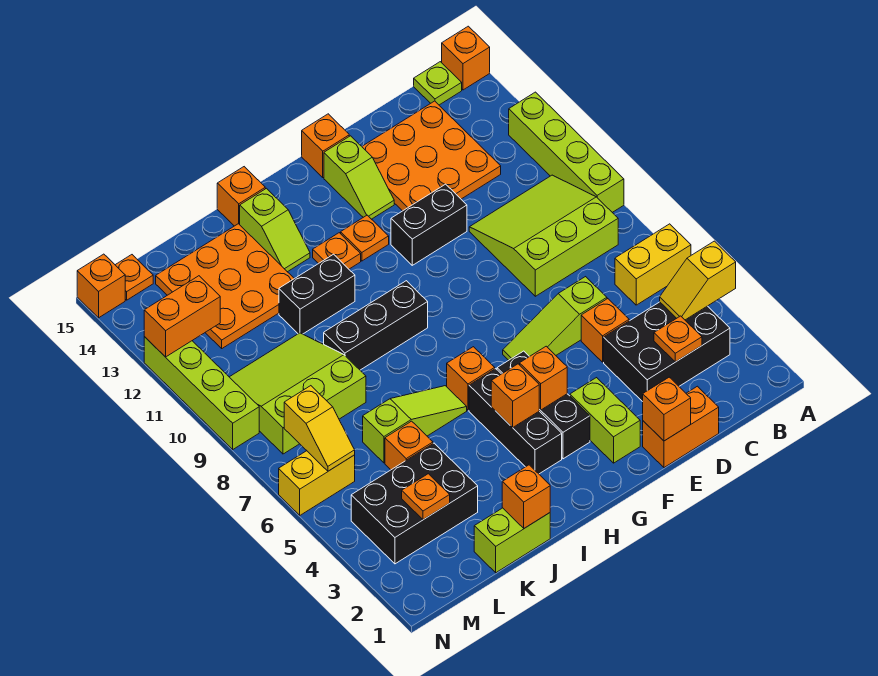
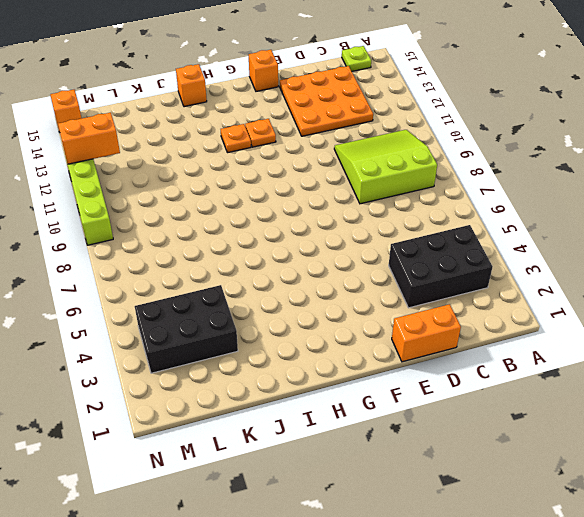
none -> yellow 1x2 brick [615,224,691,305]
none -> lime 1x4 brick [509,92,624,212]
none -> orange 1x1 brick [442,26,490,90]
none -> orange 1x1 brick [581,299,629,362]

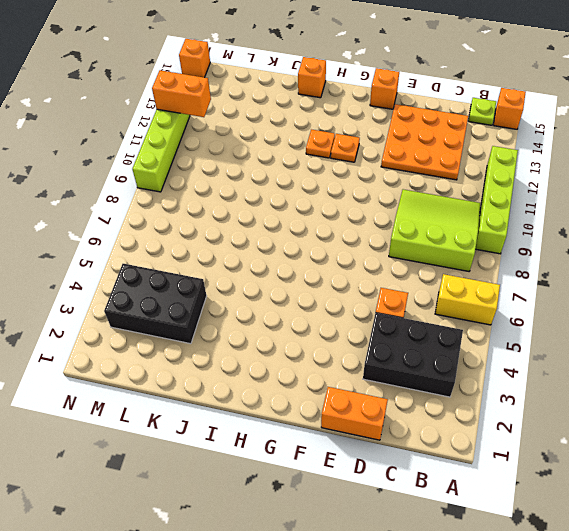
none -> lime 1x3 slope [503,277,607,360]
none -> black 1x2 brick [391,184,467,265]
none -> lime 1x2 brick [570,378,640,463]
none -> lime 1x2 slope [324,136,394,219]

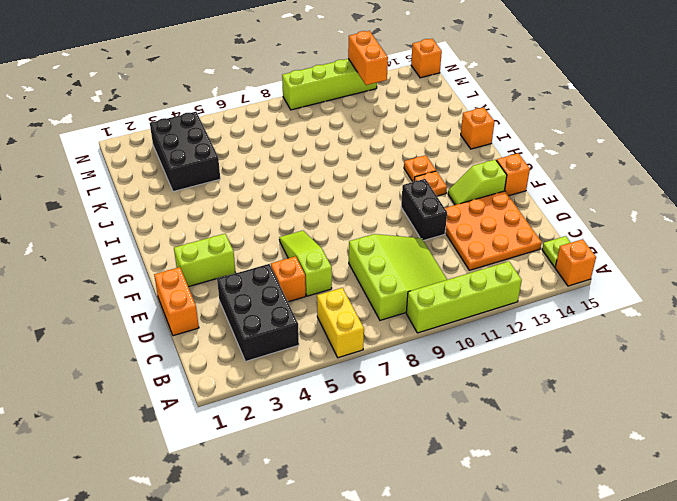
none -> black 1x3 brick [497,351,590,459]
none -> black 1x3 brick [469,369,562,474]
none -> orange 1x1 brick [447,347,495,410]
none -> black 1x3 brick [324,281,428,370]

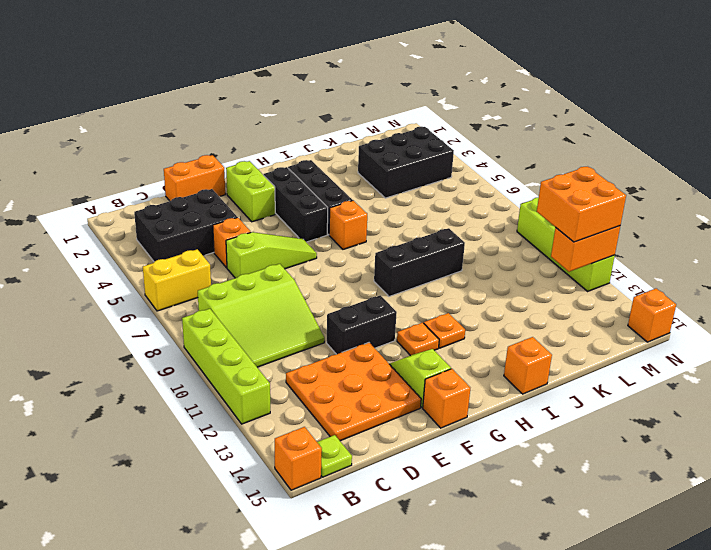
orange 2x2 brick [537,167,626,242] -> none
none -> lime 1x3 slope [363,386,467,463]
none -> black 1x2 brick [279,254,355,334]
none -> lime 1x2 slope [240,188,310,272]
none -> lime 1x2 brick [474,508,550,573]

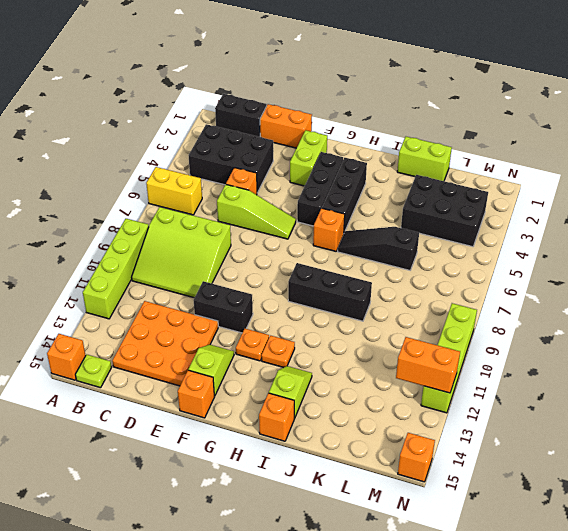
black 1x2 brick [215,94,267,137] -> black 1x2 brick moved to [279,254,355,334]
black 1x3 slope [338,227,419,270] -> lime 1x3 slope [363,386,467,463]
none -> orange 3x3 plate [156,224,294,348]
none -> orange 1x1 brick [385,421,433,470]
none -> lime 3x3 slope [230,333,366,454]
none -> yellow 1x2 brick [279,451,355,515]

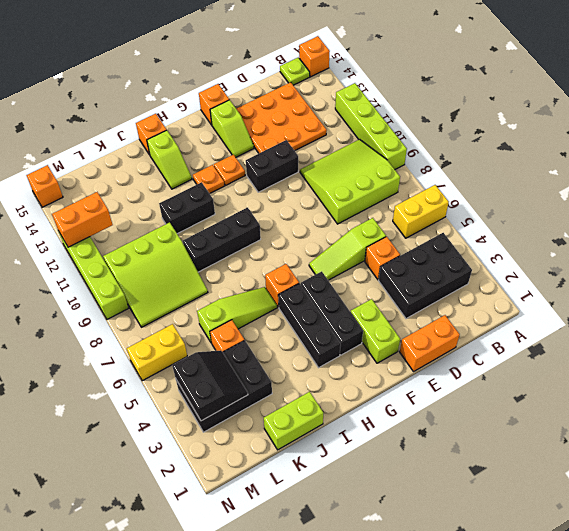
lime 3x3 slope [103,222,208,327] -> lime 3x3 slope turned to [230,333,366,454]
black 2x2 slope [172,350,248,421] -> orange 1x1 plate [402,474,450,520]
none -> orange 3x3 plate [156,224,294,348]
none -> orange 1x1 plate [116,255,153,300]
none -> yellow 1x2 slope [660,241,736,320]
none -> orange 1x1 plate [654,316,702,362]

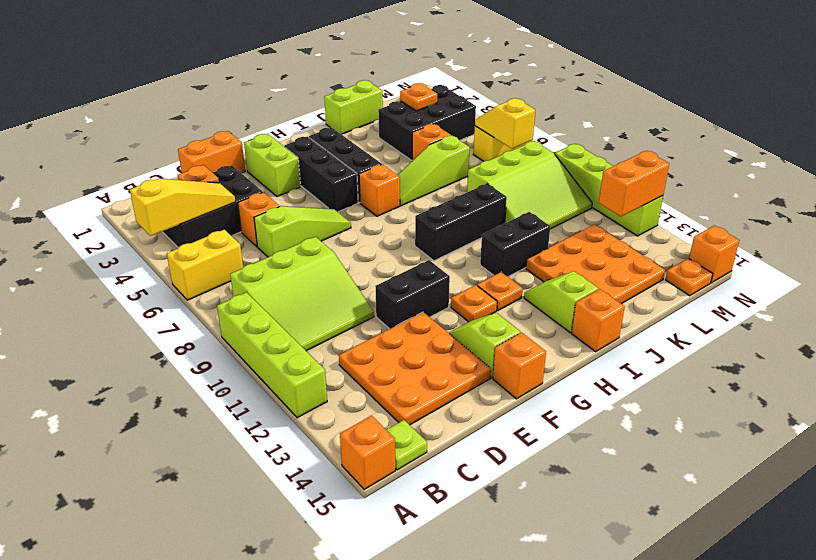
yellow 1x3 slope [130,179,235,236] -> yellow 1x2 slope [660,241,736,320]
none -> orange 1x1 brick [643,377,691,441]
none -> orange 1x1 brick [520,346,567,410]
none -> orange 1x1 brick [491,364,539,428]
none -> orange 1x1 brick [502,465,550,528]

